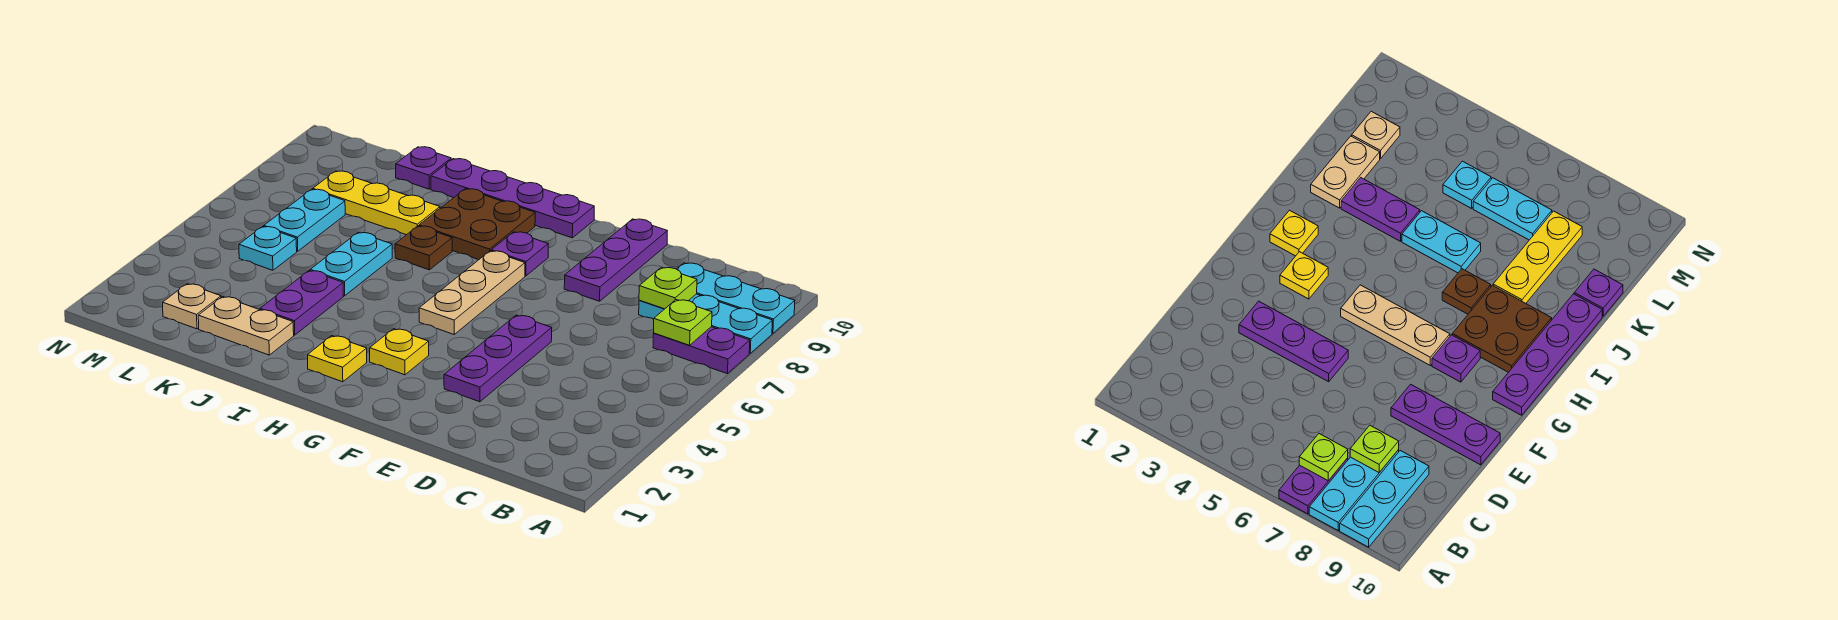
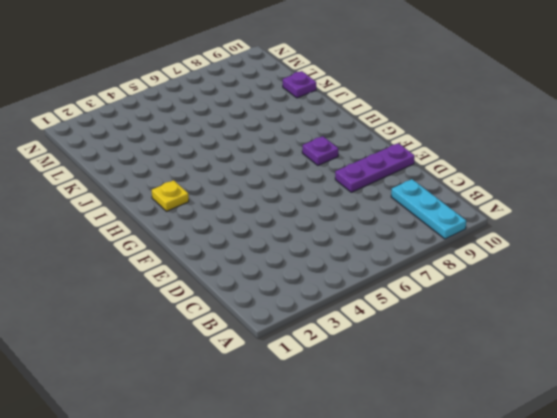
none -> purple 1x2 plate [653,327,750,374]
none -> cyan 1x3 plate [639,294,772,353]
none -> purple 1x3 plate [444,315,552,402]

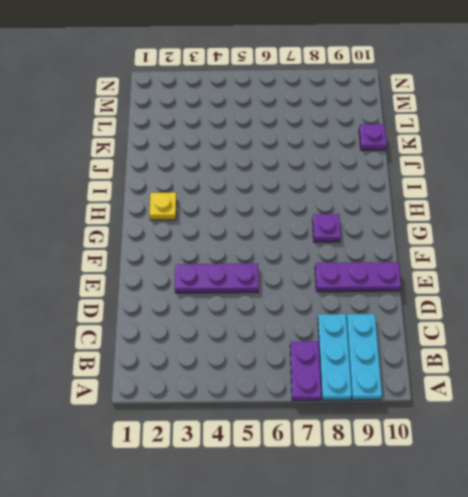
none -> yellow 1x1 plate [370,329,429,375]
none -> tan 1x3 plate [419,251,525,334]
none -> purple 1x4 plate [431,159,594,238]

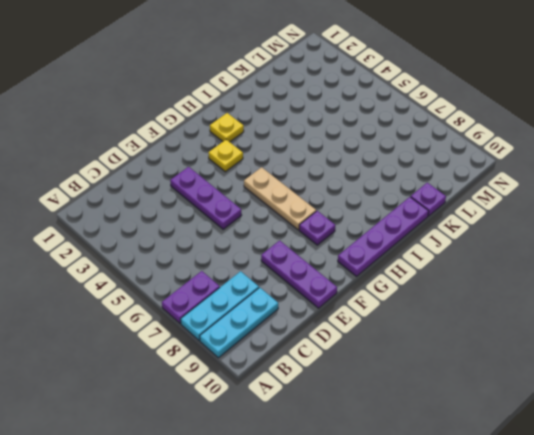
none -> brown 2x2 plate [419,189,535,260]
none -> brown 1x1 plate [395,226,452,270]
none -> tan 1x2 plate [198,297,294,355]

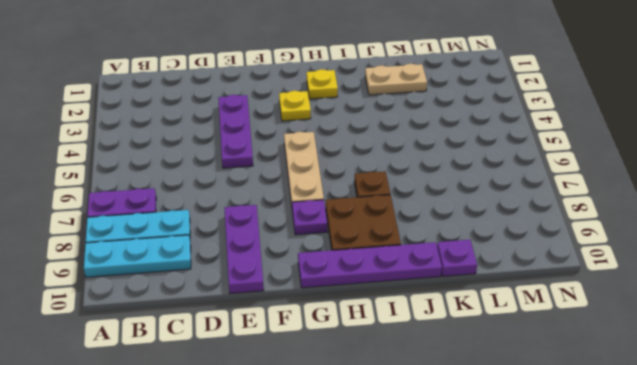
none -> purple 1x2 plate [260,271,344,335]
none -> cyan 1x2 plate [310,232,392,296]
none -> yellow 1x3 plate [313,171,440,235]

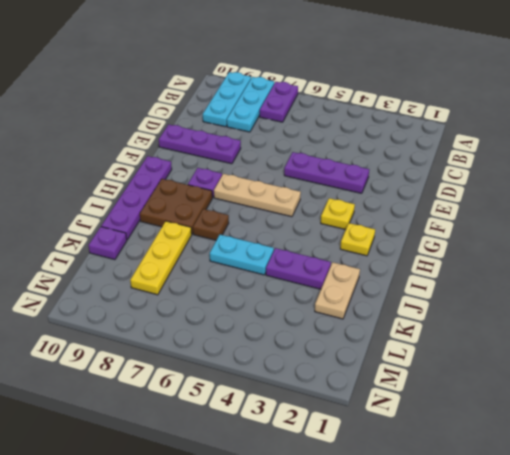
none -> tan 1x1 plate [163,284,221,329]
none -> cyan 1x1 plate [239,226,297,270]
none -> cyan 1x2 plate [264,189,345,251]

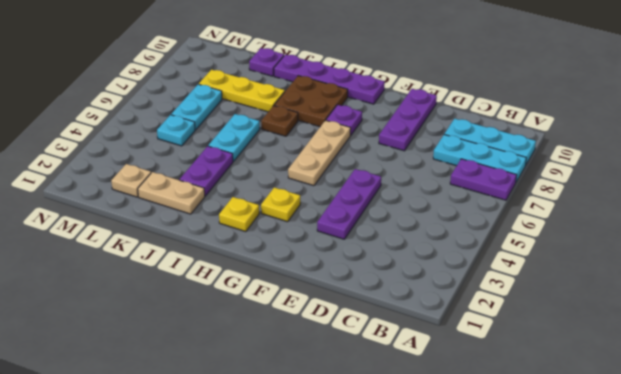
none -> lime 1x1 plate [654,300,712,345]
none -> lime 1x1 plate [639,267,697,309]

